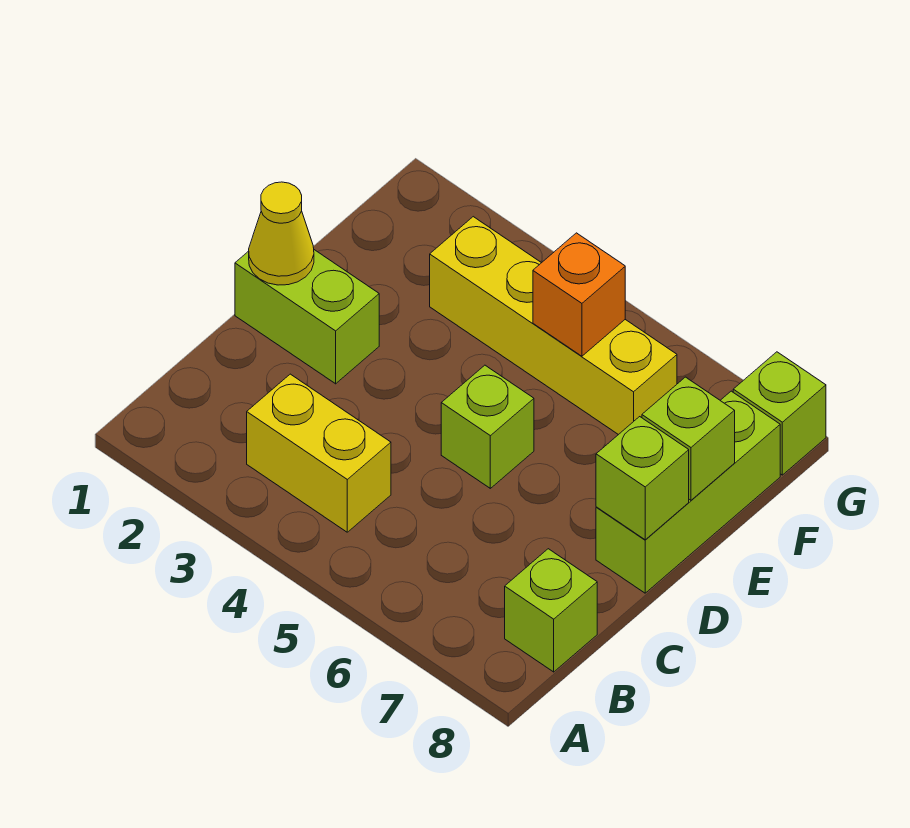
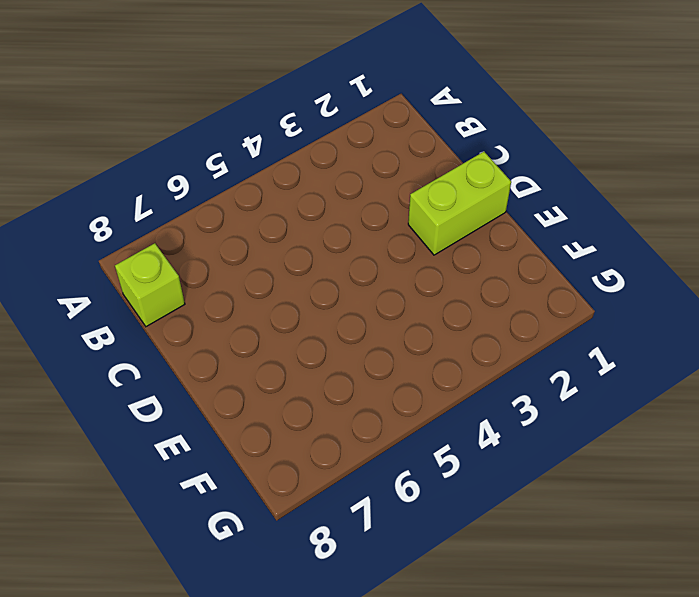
none -> yellow 1x2 brick [247,374,391,532]
none -> lime 1x1 brick [441,365,534,488]

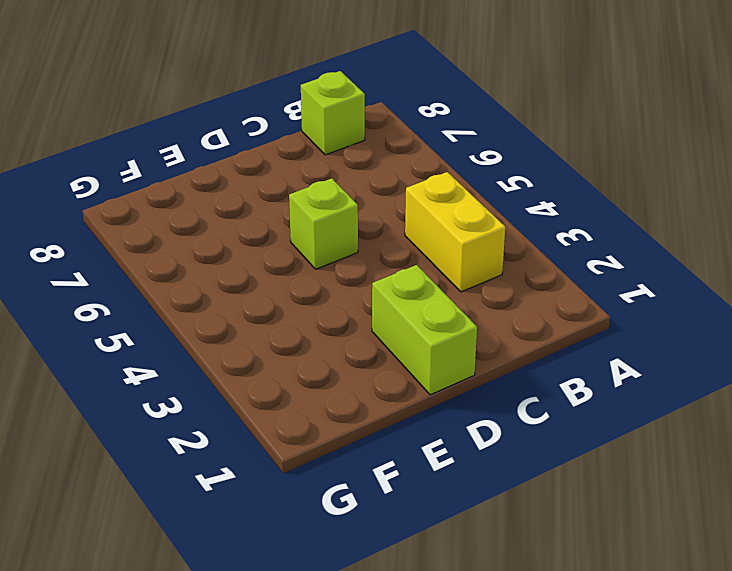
none -> lime 1x3 brick [596,391,780,593]
none -> yellow 1x4 brick [430,217,677,435]

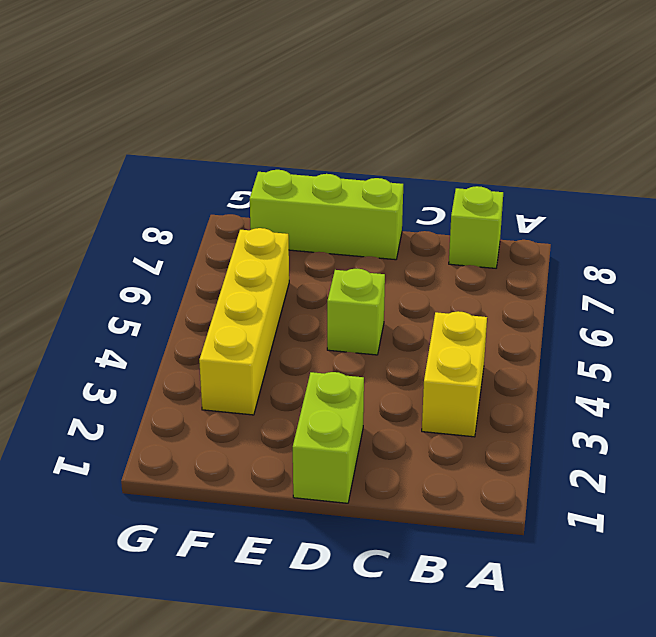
none -> lime 1x1 brick [733,352,826,475]
none -> yellow 1x1 cone [249,182,314,285]

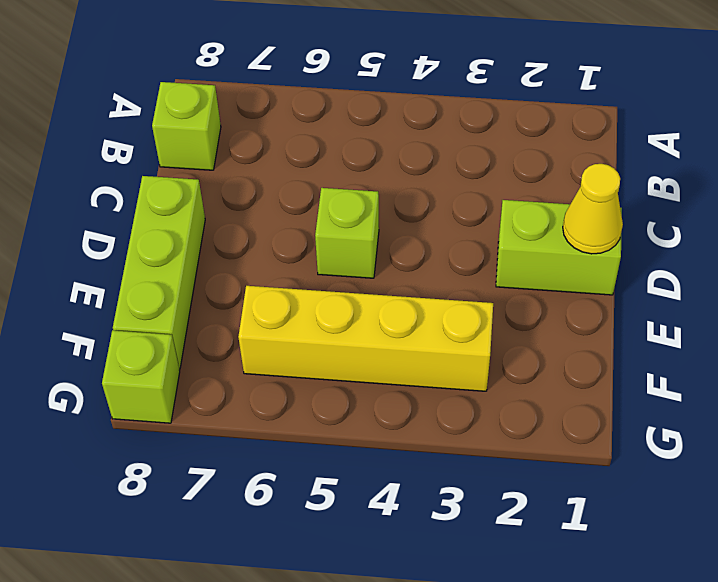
none -> yellow 1x2 brick [247,374,391,532]
none -> lime 1x1 brick [596,417,689,540]

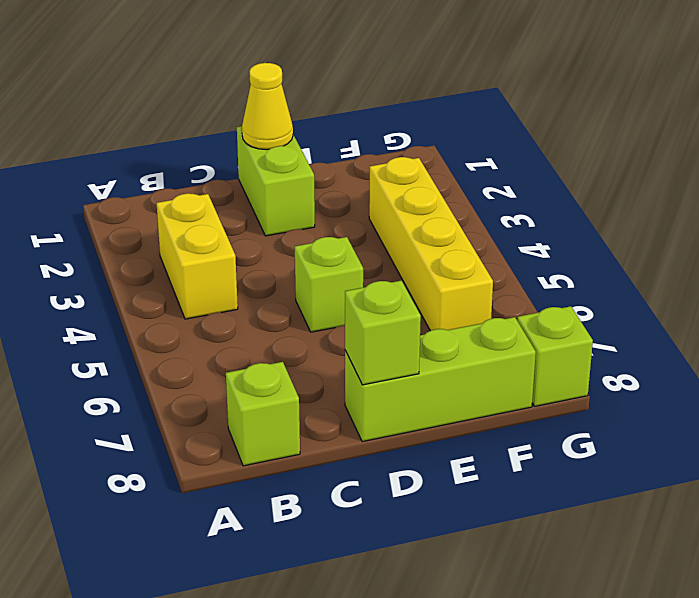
none -> lime 1x1 brick [642,377,735,500]
none -> orange 1x1 brick [533,233,625,356]

